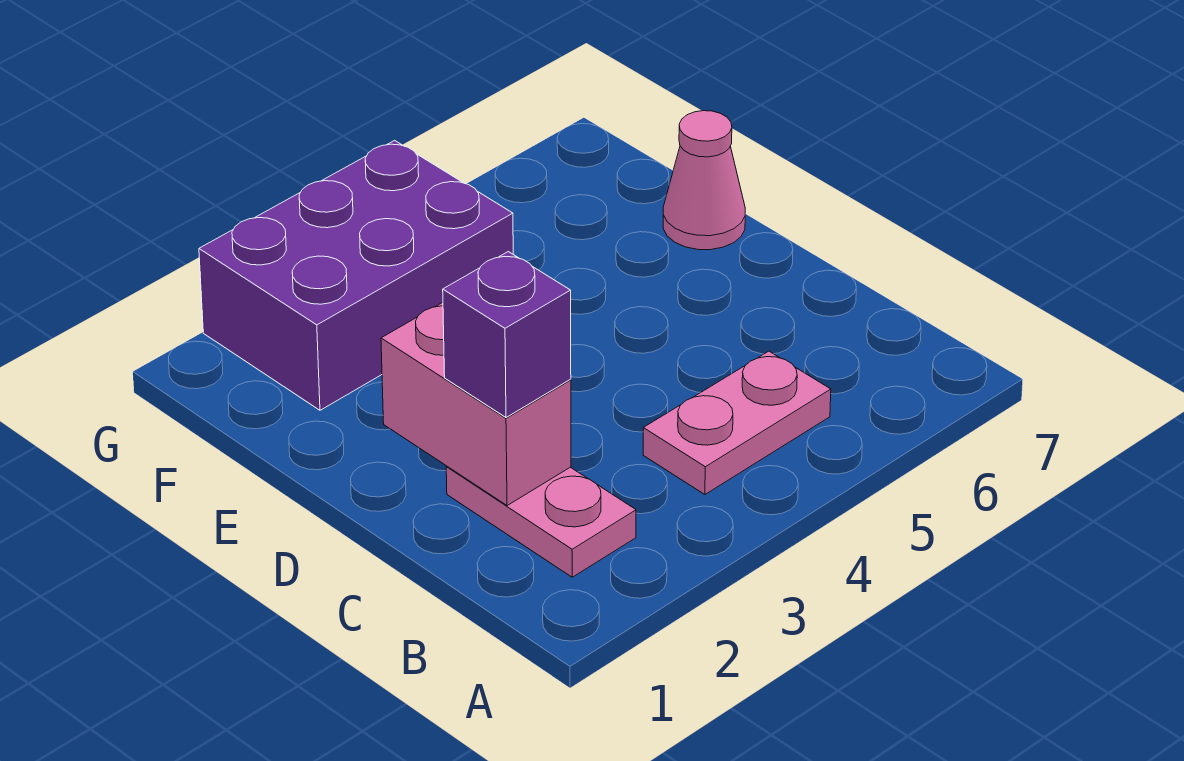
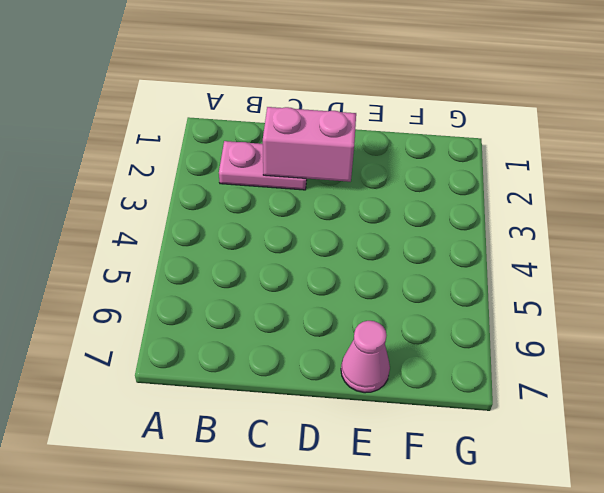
none -> pink 1x2 plate [643,351,831,494]
none -> purple 2x3 brick [199,140,513,410]

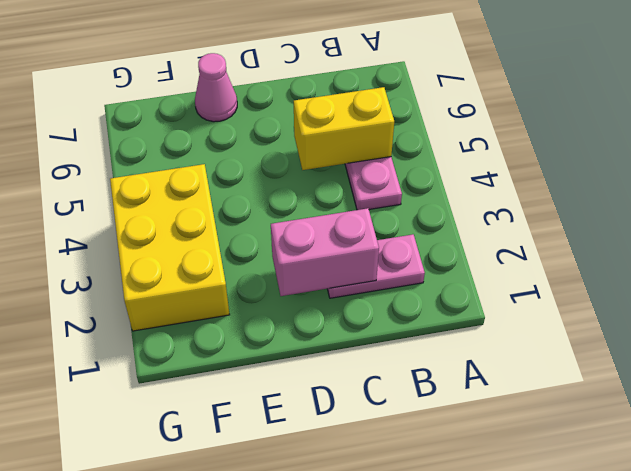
yellow 1x2 brick [294,87,394,170] -> none
yellow 2x3 brick [110,164,230,331] -> purple 2x3 brick [199,140,513,410]
none -> purple 1x1 brick [443,252,571,418]

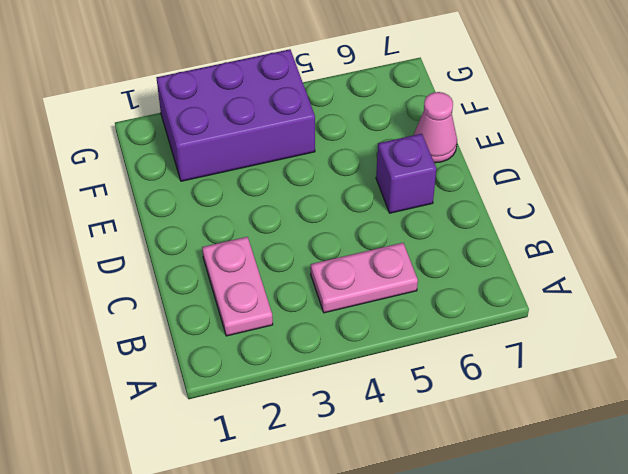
purple 1x1 brick [376,134,436,213] -> purple 1x1 brick moved to [443,252,571,418]
none -> pink 1x2 brick [381,303,571,506]

